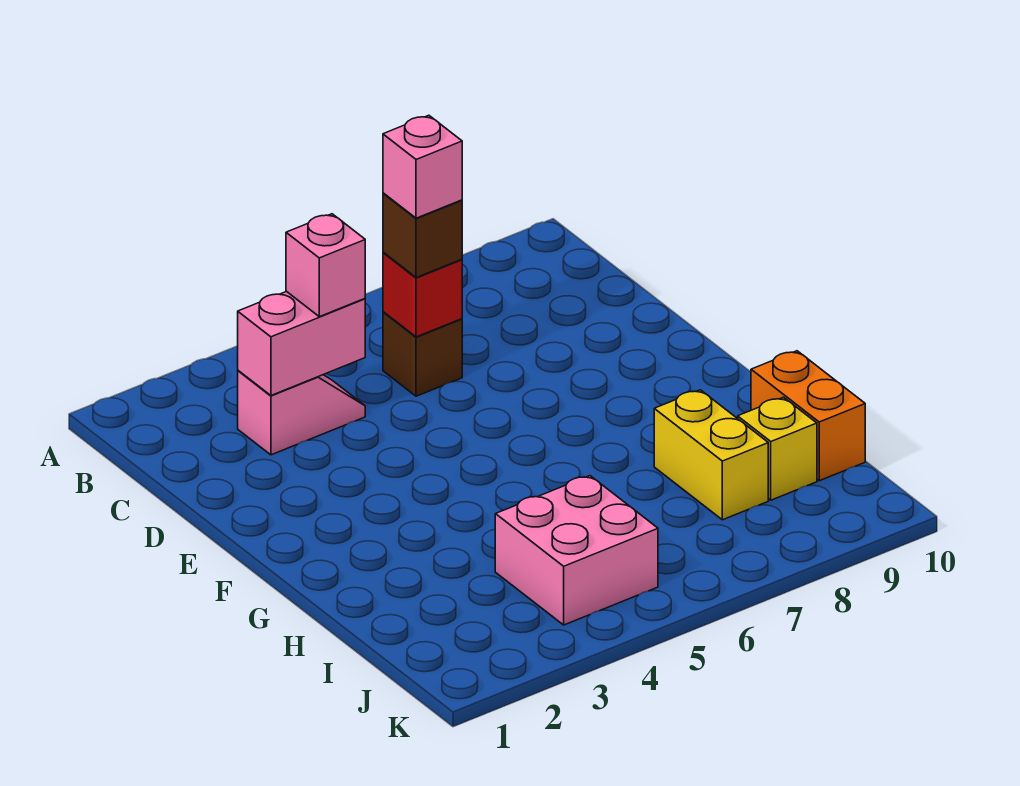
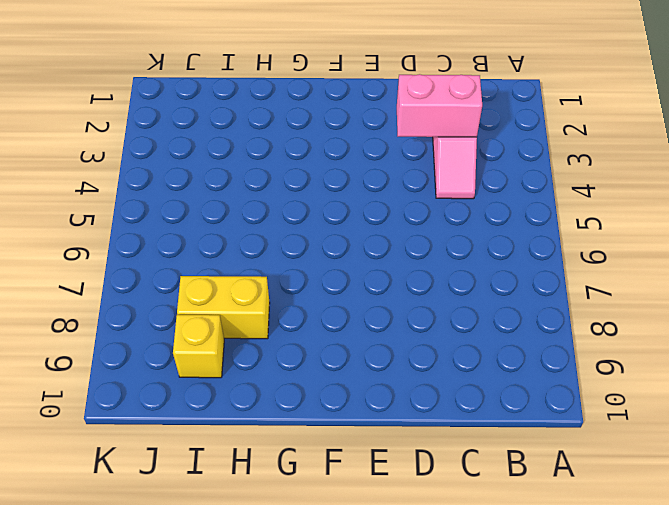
pink 1x2 brick [397,74,482,137] -> pink 1x2 brick turned to [238,291,365,395]
none -> brown 1x1 brick [383,312,462,396]
none -> orange 1x2 brick [751,351,865,481]

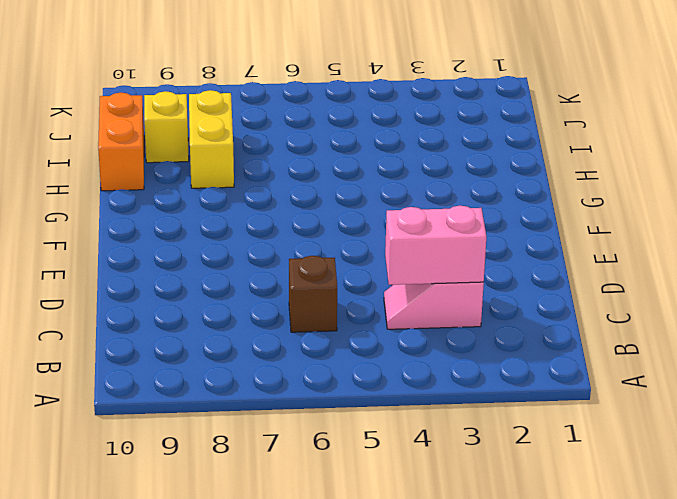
none -> pink 2x2 brick [495,476,658,625]
none -> red 1x1 brick [383,252,462,337]

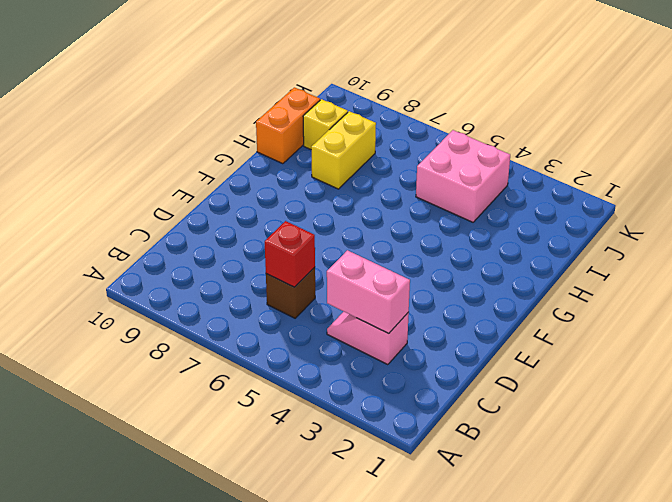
none -> pink 1x1 brick [286,214,365,317]
none -> brown 1x1 brick [383,193,462,278]

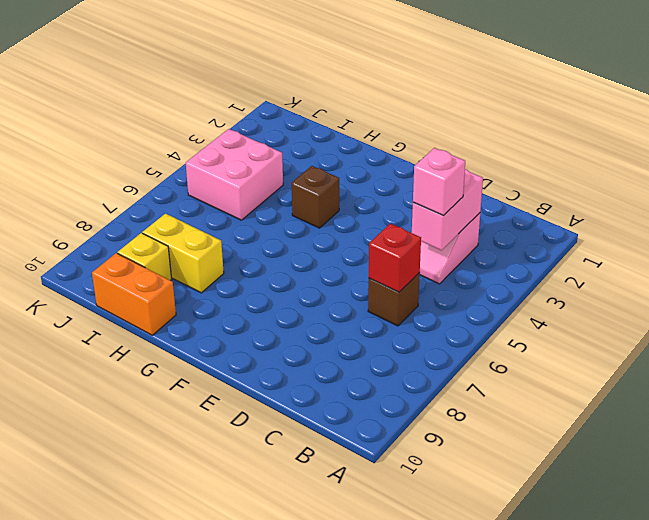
brown 1x1 brick [292,166,339,228] -> brown 1x1 brick moved to [383,193,462,278]
none -> pink 1x1 brick [383,115,462,218]

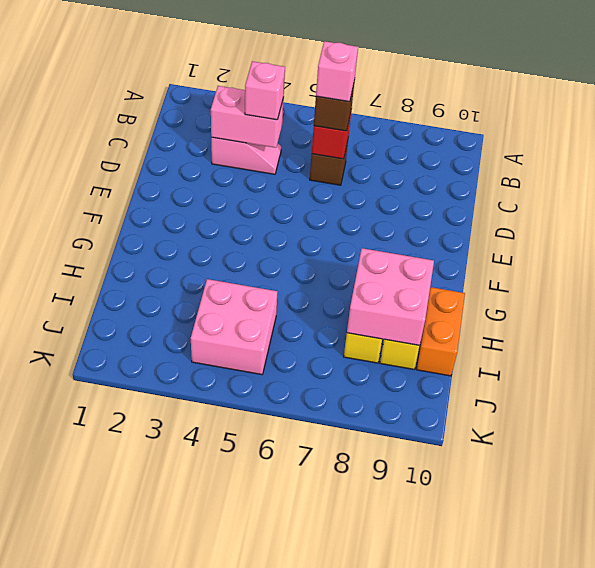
pink 2x2 brick [347,248,434,346] -> none

